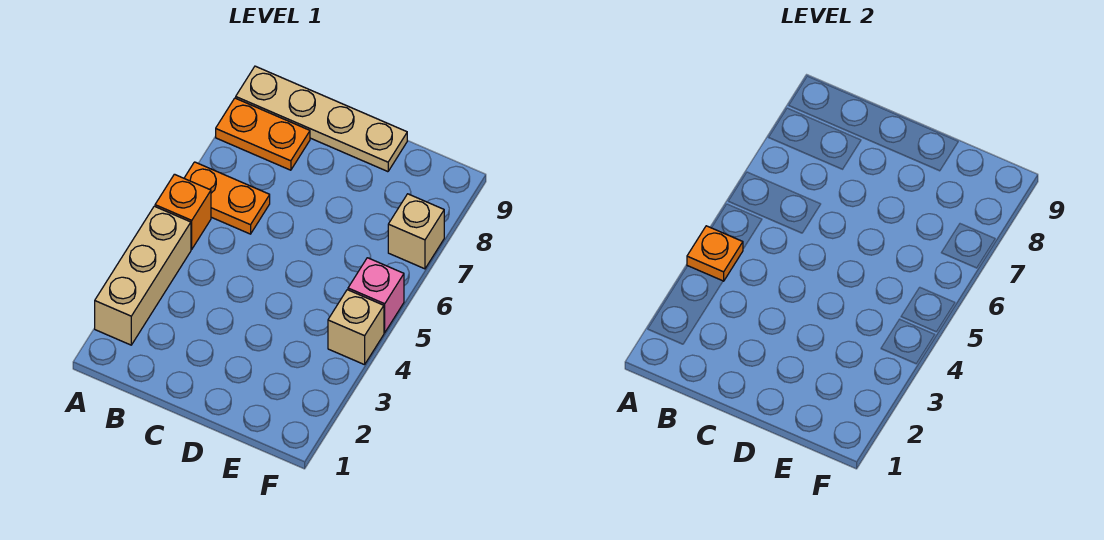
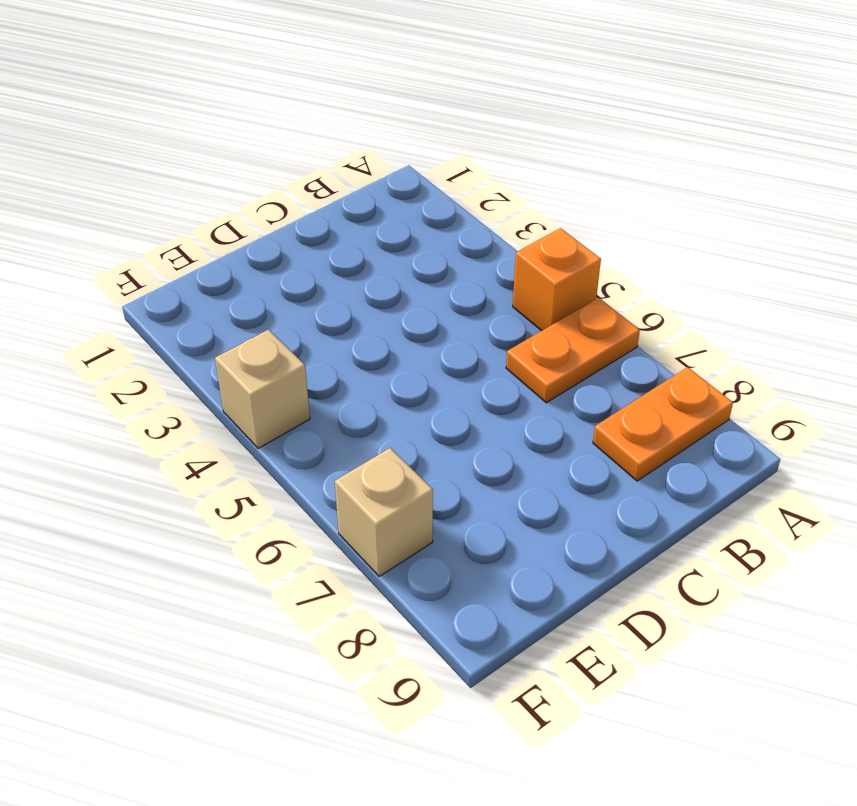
none -> tan 1x3 brick [95,206,191,345]
none -> tan 1x4 plate [236,66,407,172]

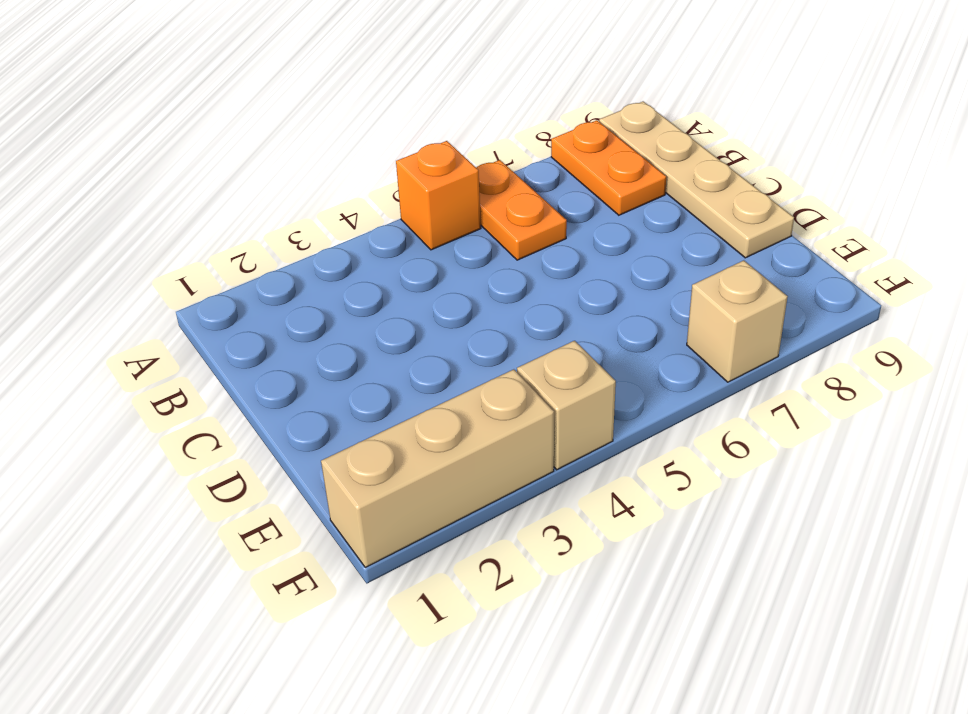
tan 1x3 brick [321,369,554,567] -> tan 1x3 brick moved to [95,206,191,345]
none -> pink 1x1 brick [348,258,404,333]
none -> orange 1x1 plate [687,226,743,281]

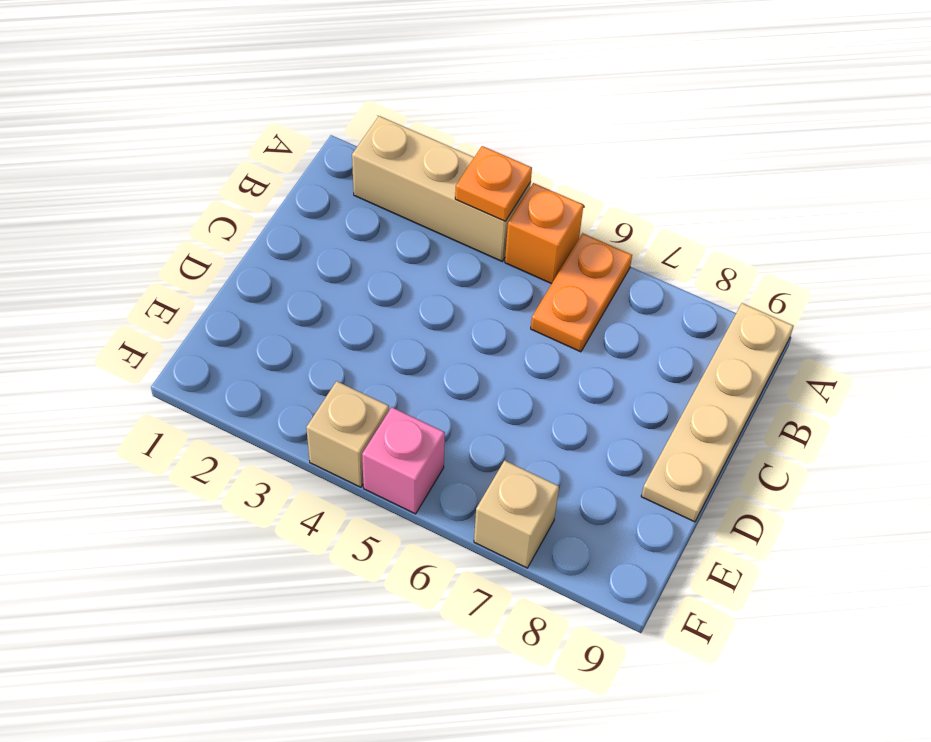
none -> orange 1x2 plate [216,98,310,170]

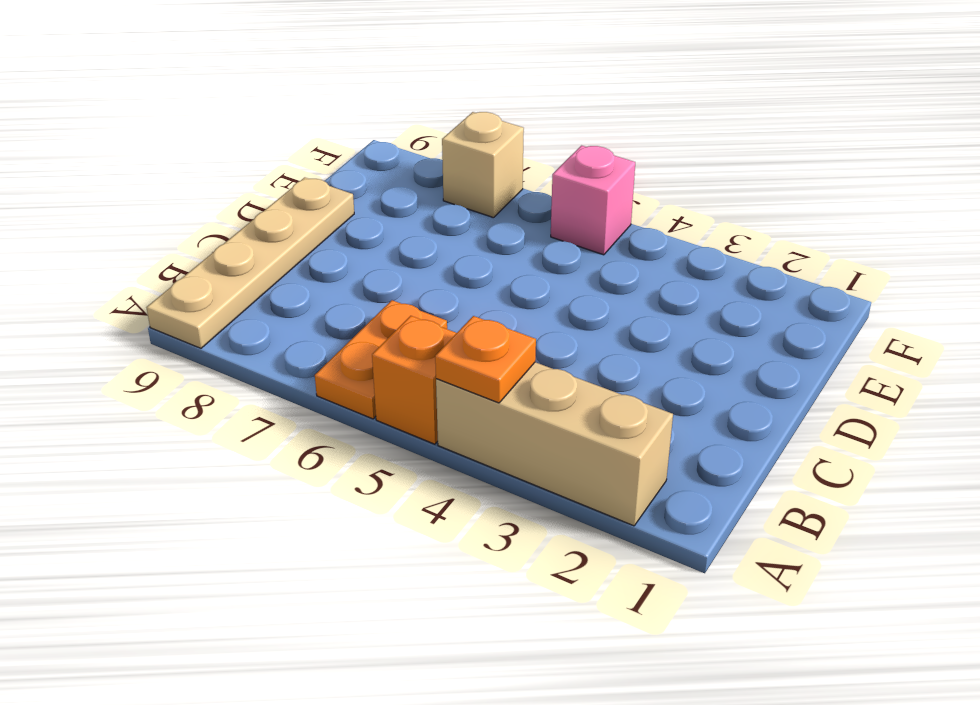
none -> orange 1x2 plate [216,98,310,170]
none -> tan 1x1 brick [328,290,384,365]

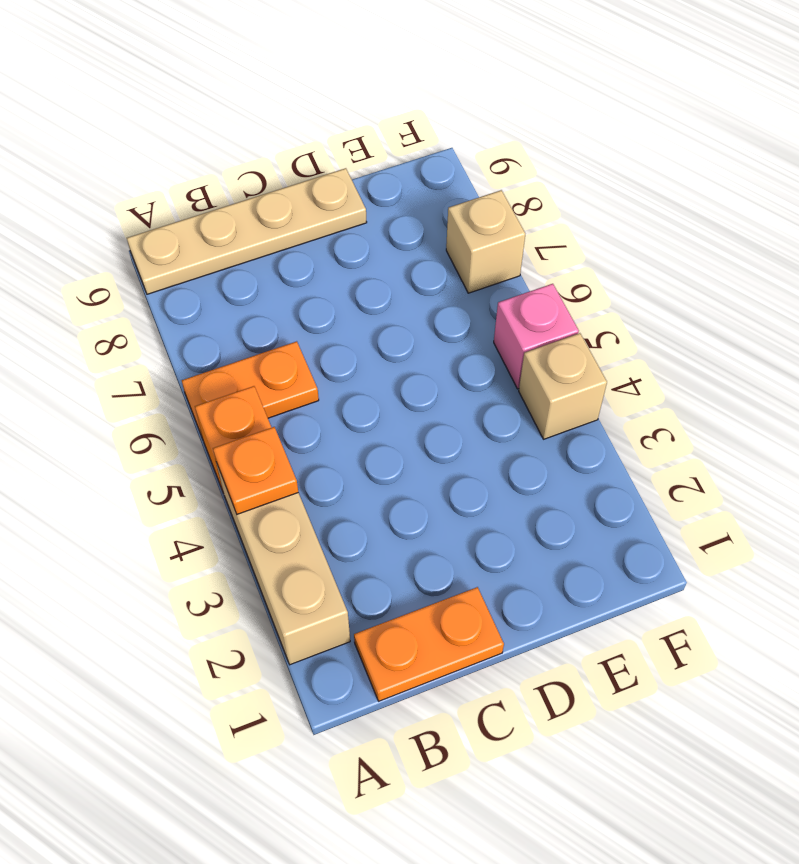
orange 1x2 plate [354,587,504,701] -> orange 1x2 plate moved to [216,98,310,170]

